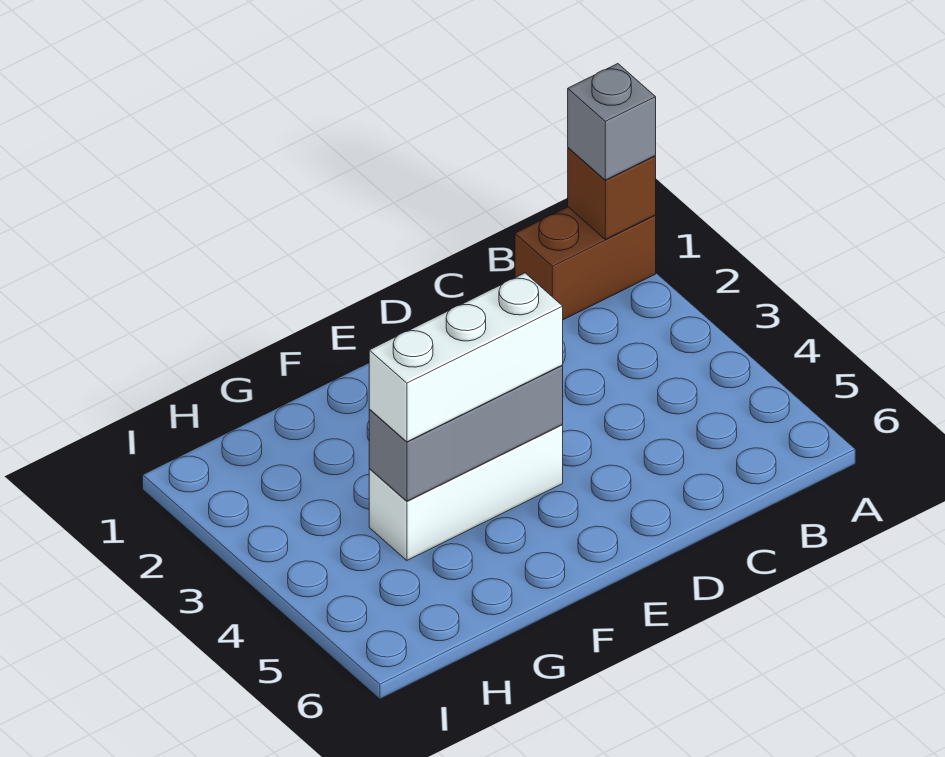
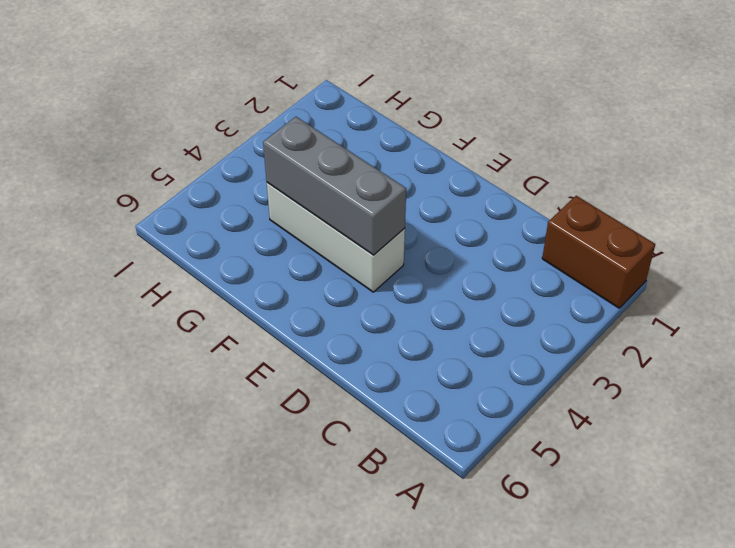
none -> brown 1x1 brick [568,148,656,239]
none -> grey 1x1 brick [568,64,656,180]

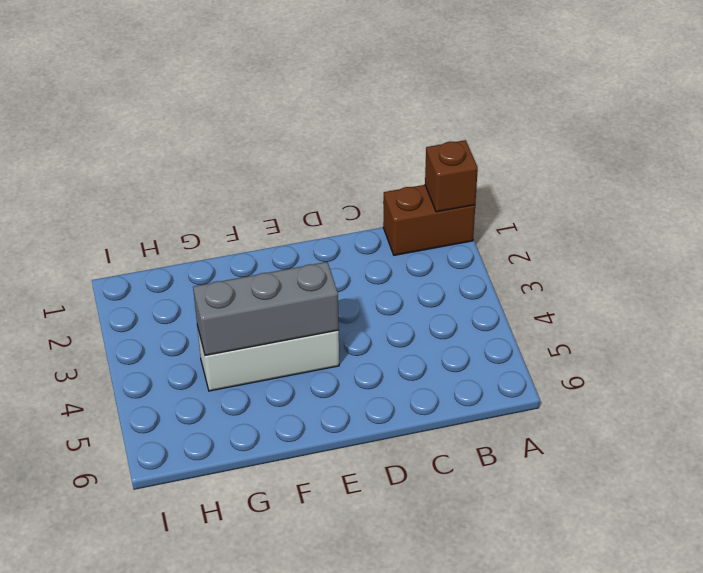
none -> grey 1x1 brick [568,64,656,180]
none -> white 1x3 brick [369,273,563,442]

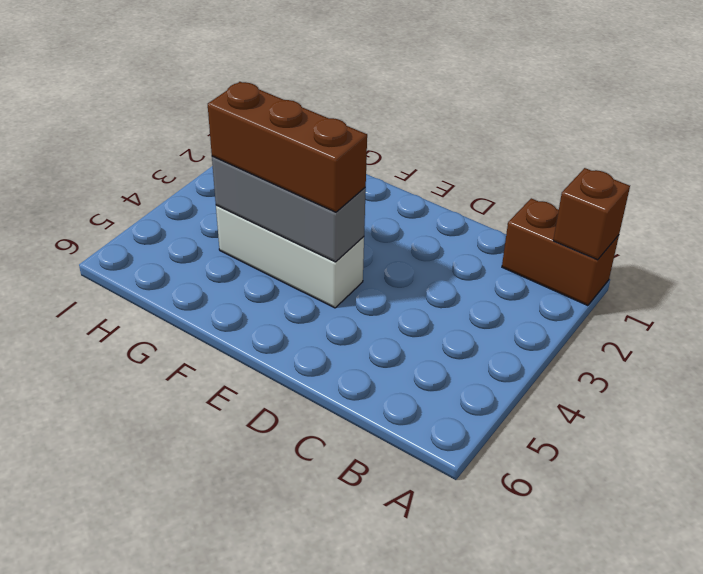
brown 1x3 brick [208,82,367,212] -> white 1x3 brick [369,273,563,442]
none -> grey 1x1 brick [568,64,656,180]

